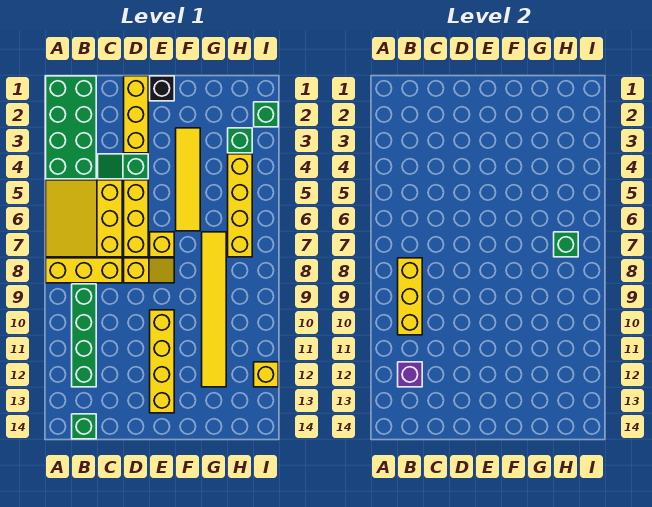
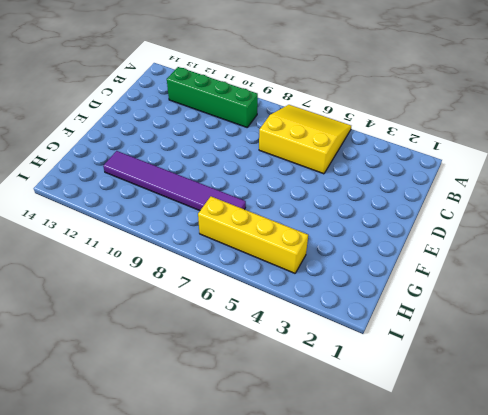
purple 1x6 tile [103,151,246,211] -> yellow 1x6 tile [202,232,226,387]
none -> green 2x4 brick [46,76,96,179]
none -> yellow 1x3 brick [46,258,122,283]
none -> green 1x1 brick [72,414,96,439]

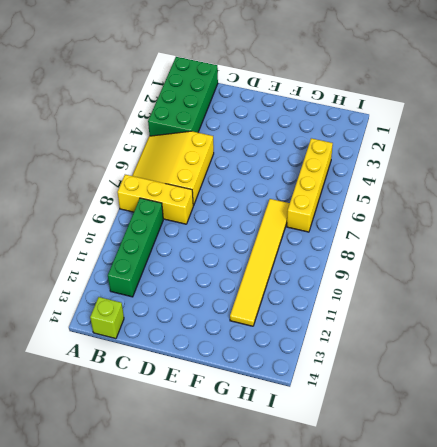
lime 1x1 brick [90,297,124,339] -> green 1x1 brick [72,414,96,439]
none -> green 1x2 slope [98,154,148,179]
none -> yellow 1x3 brick [124,76,148,153]
none -> yellow 1x3 brick [124,180,148,257]

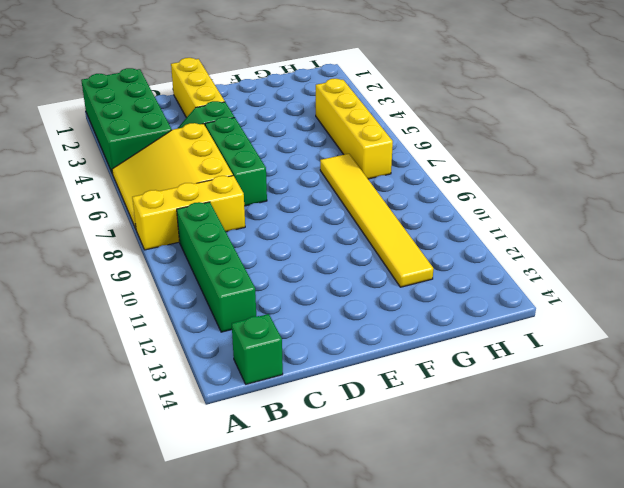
green 1x3 brick [205,117,267,206] -> yellow 1x3 brick [124,180,148,257]
none -> yellow 1x2 slope [124,258,174,283]
none -> black 1x1 brick [150,76,174,101]
none -> yellow 1x1 brick [150,232,174,257]

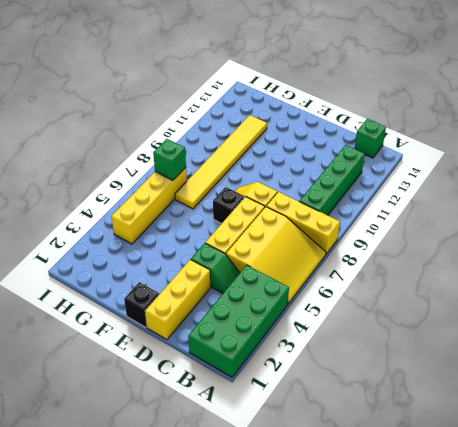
black 1x1 brick [213,187,245,224] -> yellow 1x1 brick [150,232,174,257]
none -> yellow 1x4 brick [150,310,174,413]
none -> yellow 1x4 tile [176,128,200,231]
none -> green 1x1 brick [228,128,252,153]

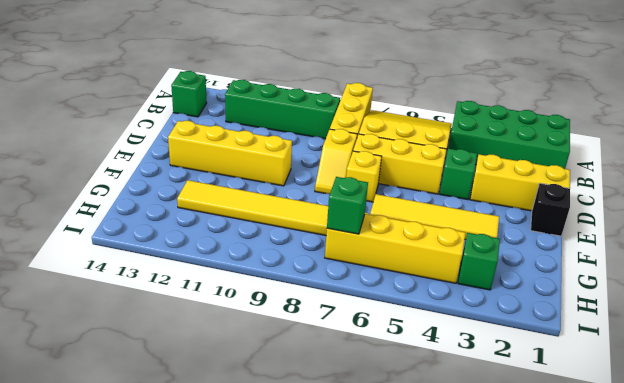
none -> green 1x1 brick [254,102,278,127]
none -> yellow 1x1 brick [254,362,278,387]
none -> yellow 1x3 brick [398,258,422,335]

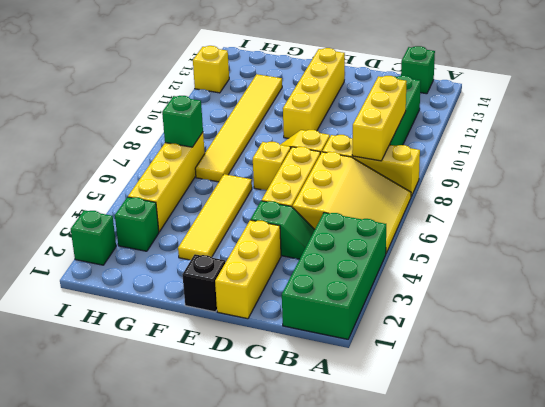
none -> purple 1x1 brick [398,362,422,387]

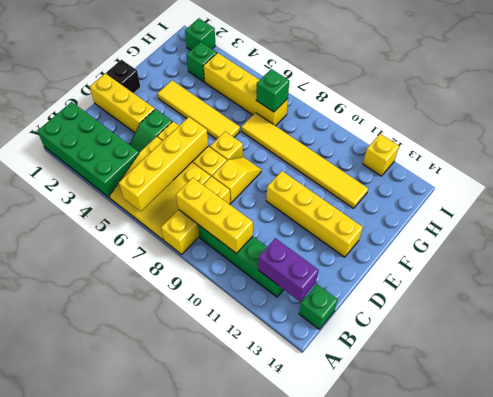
yellow 1x4 brick [119,117,208,211] -> none
purple 1x2 brick [258,238,319,301] -> purple 1x1 brick [398,362,422,387]

